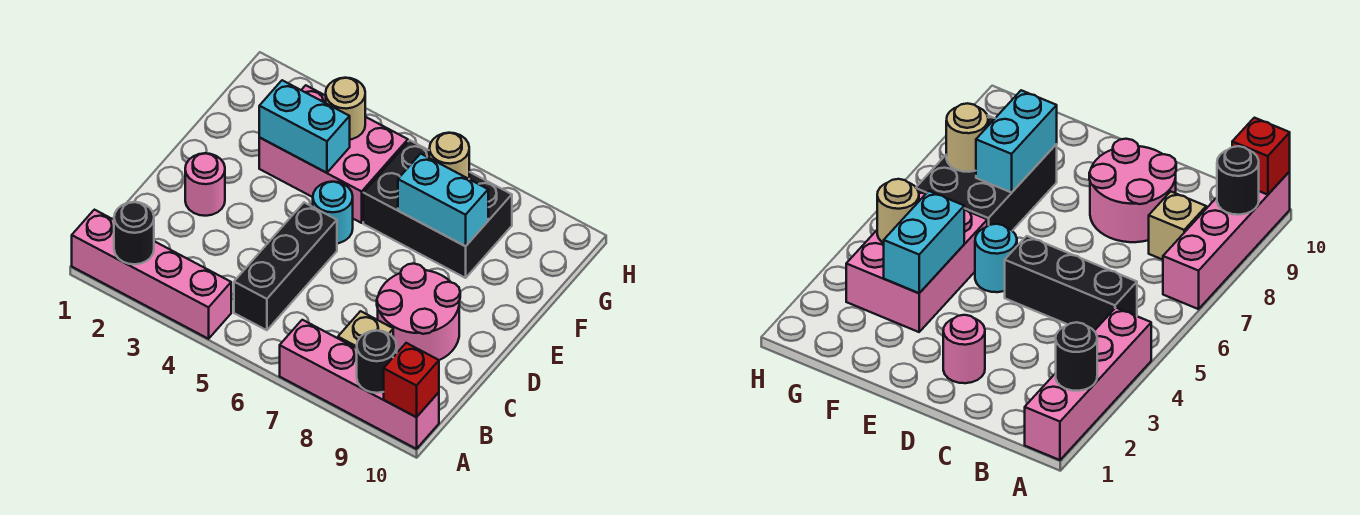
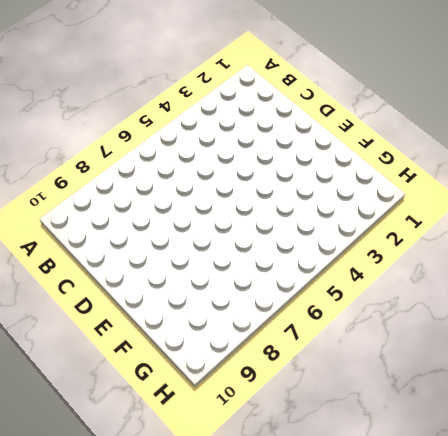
none -> pink 1x4 brick [72,210,231,339]
none -> pink 1x4 brick [280,320,439,449]
none -> black 1x3 brick [234,203,337,330]

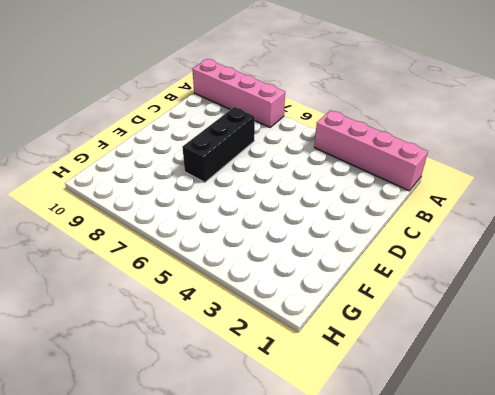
black 1x3 brick [182,107,255,182] -> black 1x3 brick moved to [234,203,337,330]
none -> tan 1x1 brick [338,311,393,348]
none -> pink 2x2 round brick [377,264,460,360]
none -> pink 1x1 round brick [185,153,225,216]

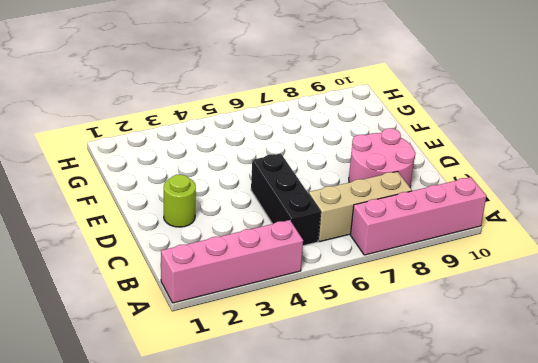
tan 1x3 brick [309,171,412,242] -> tan 1x1 brick [338,311,393,348]
lime 1x1 round brick [164,175,196,227] -> pink 1x1 round brick [185,153,225,216]
none -> cyan 1x1 round brick [313,182,353,243]
none -> pink 2x3 brick [259,85,408,223]
none -> black 2x3 brick [363,140,512,278]

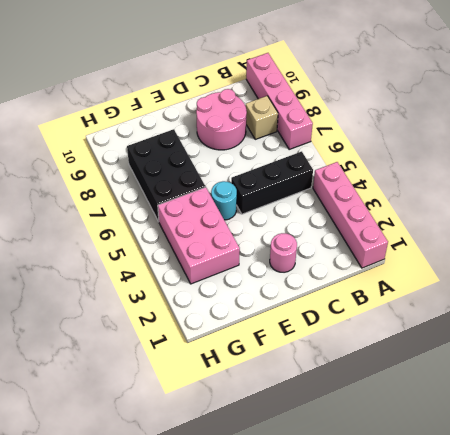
none -> black 1x1 round brick [114,202,154,264]
none -> black 1x1 round brick [357,330,397,393]
none -> red 1x1 brick [384,343,439,417]

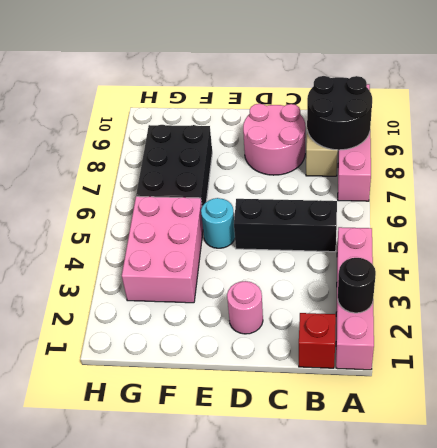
black 2x2 round brick [307,76,372,150] -> black 1x1 round brick [357,330,397,393]
red 1x1 brick [299,313,336,368] -> red 1x1 brick moved to [384,343,439,417]
none -> cyan 1x2 brick [259,80,350,173]
none -> cyan 1x2 brick [398,154,488,246]
none -> tan 1x1 round brick [326,78,365,139]

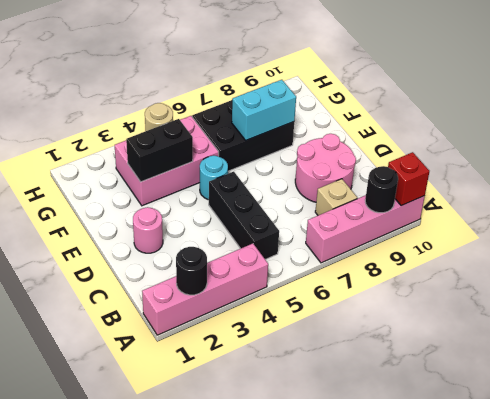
black 1x2 brick [126,119,193,182] -> cyan 1x2 brick [259,80,350,173]
none -> tan 1x1 round brick [429,133,469,179]

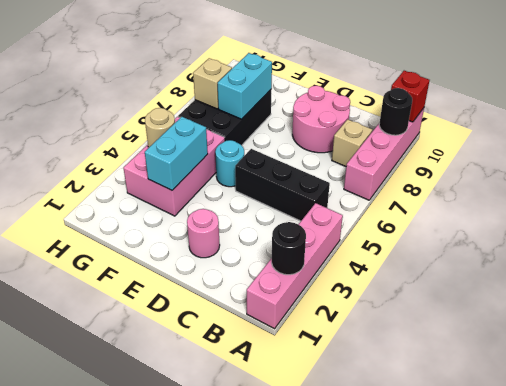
tan 1x1 brick [193,58,232,109] -> tan 1x1 round brick [429,133,469,179]

